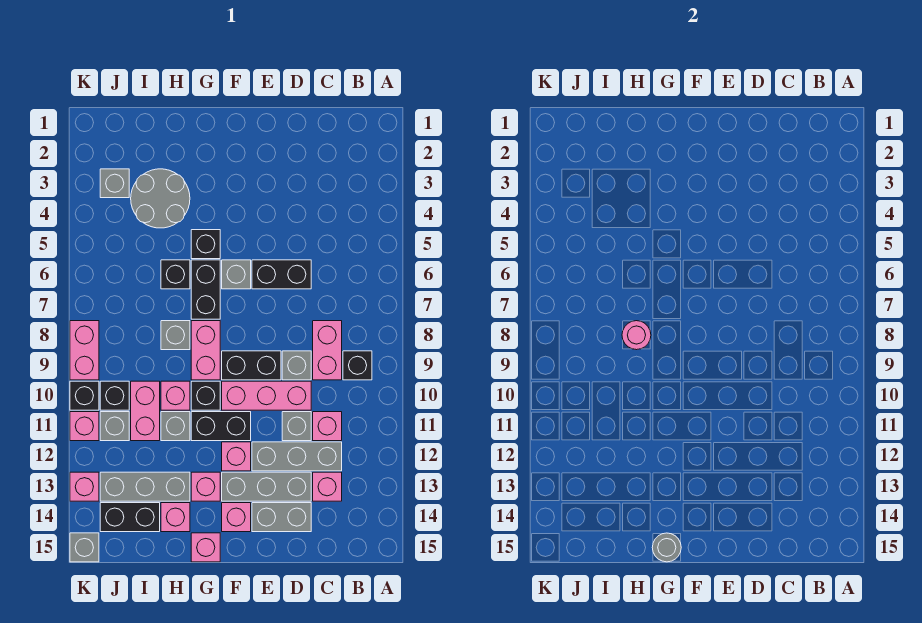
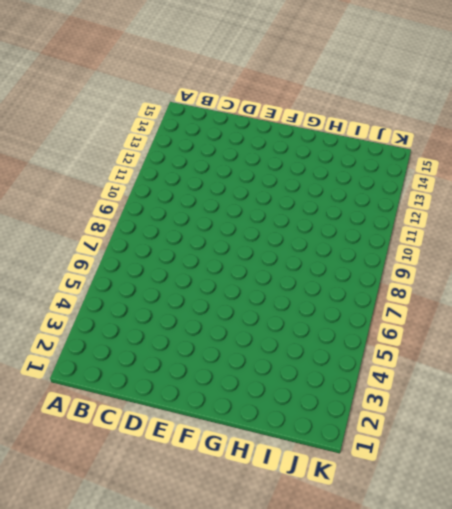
none -> black 1x1 brick [343,351,372,380]
none -> pink 1x2 brick [313,321,342,380]
none -> pink 1x1 brick [313,412,342,441]
none -> grey 1x3 brick [252,442,342,471]

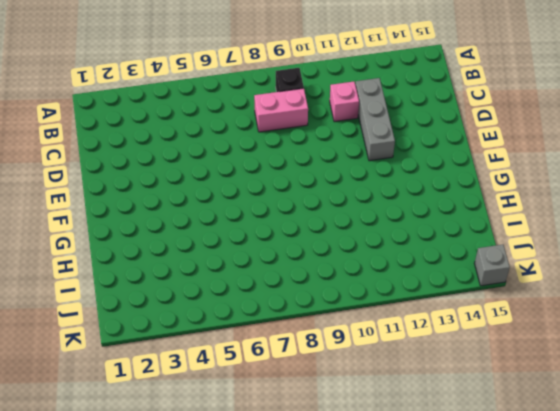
none -> pink 1x1 brick [313,472,342,501]
none -> black 1x2 brick [252,260,311,289]
none -> grey 1x1 brick [282,351,311,380]
none -> pink 1x3 brick [222,381,311,410]

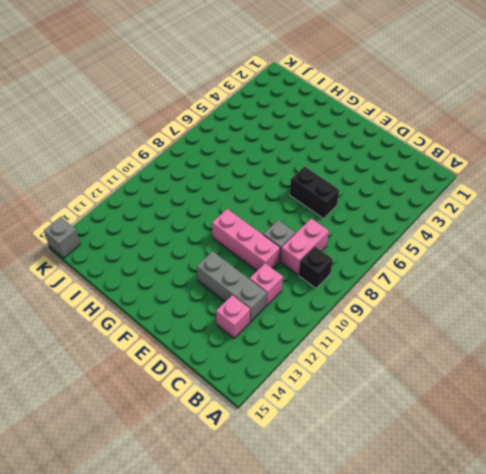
none -> grey 1x1 brick [282,412,311,441]
none -> grey 1x3 brick [222,472,311,501]
none -> grey 1x2 brick [252,503,311,532]
none -> black 1x2 brick [222,351,281,380]

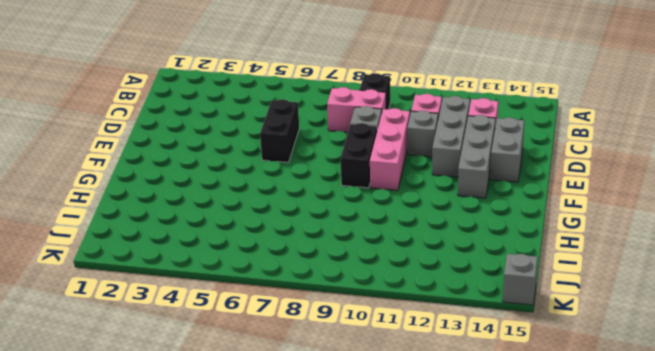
none -> grey 1x1 brick [222,260,251,289]
none -> black 1x2 brick [191,412,251,441]
none -> pink 1x1 brick [222,442,251,471]
none -> pink 1x1 brick [222,503,251,532]

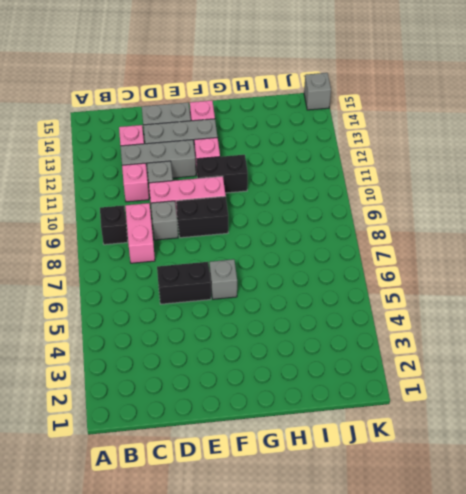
none -> black 1x1 brick [191,230,220,259]
none -> black 1x2 brick [191,260,220,319]
none -> pink 1x2 brick [191,321,220,380]
none -> black 1x1 brick [191,381,220,410]

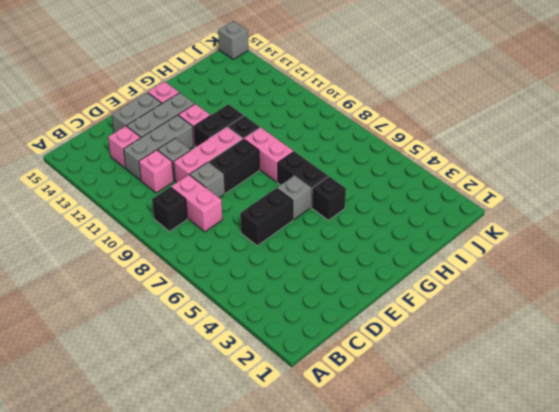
none -> pink 1x1 brick [191,472,220,501]
none -> pink 1x1 brick [191,533,220,562]
none -> grey 2x2 round brick [131,169,190,228]
none -> black 1x1 brick [161,260,190,289]

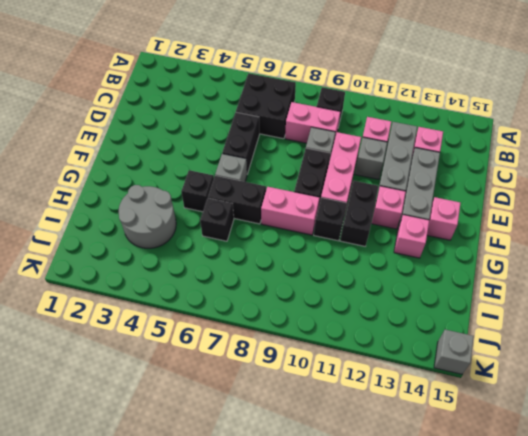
black 2x2 brick [236,73,296,139] -> none
none -> grey 1x2 brick [252,503,311,532]
none -> pink 1x1 brick [191,533,220,562]
none -> grey 1x1 brick [161,321,190,350]
none -> pink 1x1 brick [161,381,190,410]

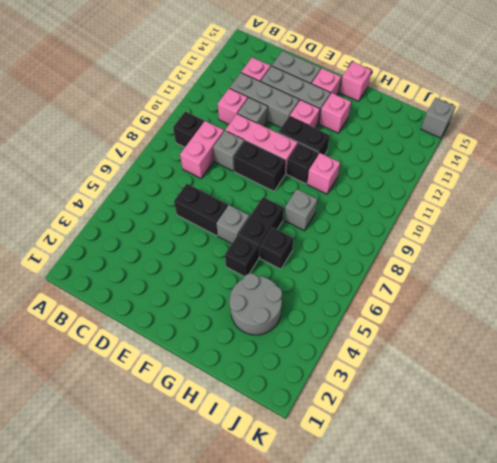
none -> pink 1x2 brick [191,321,220,380]
none -> grey 1x1 brick [161,412,190,441]
none -> grey 1x3 brick [100,472,190,501]
none -> pink 1x1 brick [161,503,190,532]

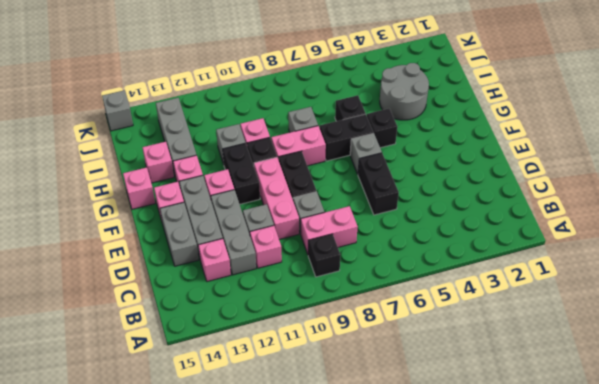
none -> pink 1x2 brick [131,381,160,441]
none -> black 1x2 brick [100,503,160,532]
none -> grey 1x1 brick [100,169,129,198]
none -> black 1x1 brick [100,381,129,410]

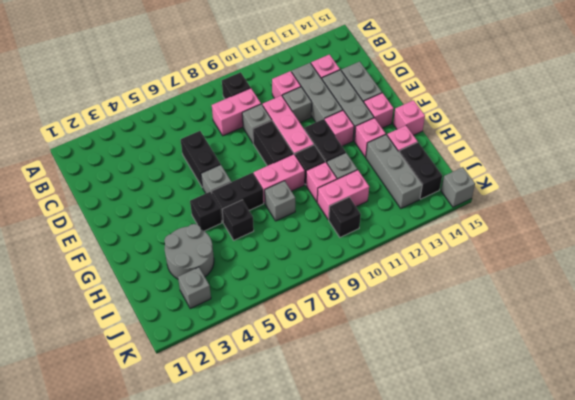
none -> grey 1x1 brick [100,412,129,441]
none -> pink 1x2 brick [70,321,99,380]
none -> black 1x1 brick [70,381,99,410]
none -> pink 1x1 brick [70,412,99,441]

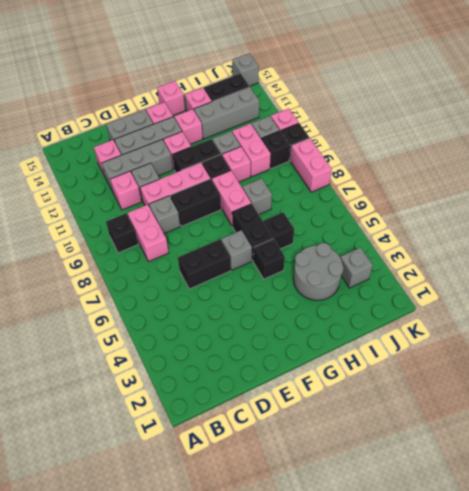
none -> pink 1x1 brick [70,472,99,501]
none -> grey 1x1 round brick [652,533,681,562]
none -> pink 1x1 round brick [622,321,651,350]

